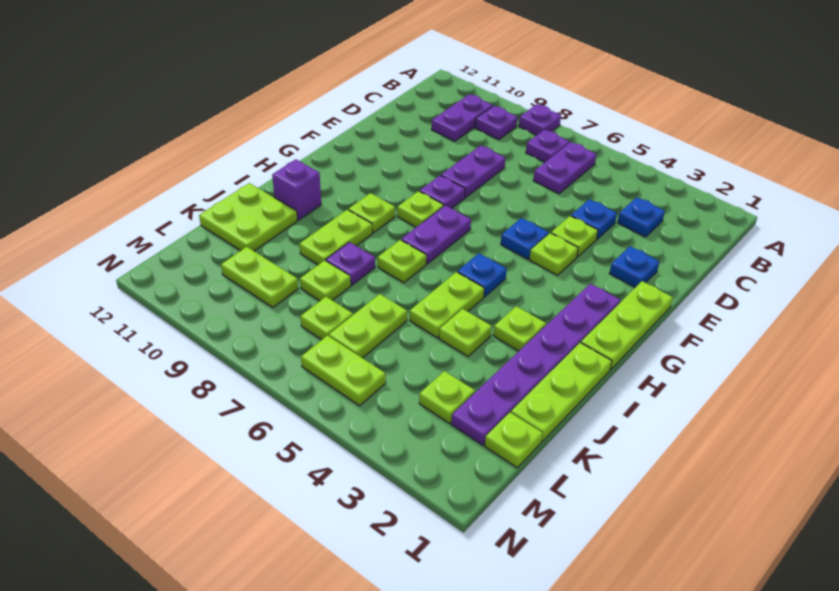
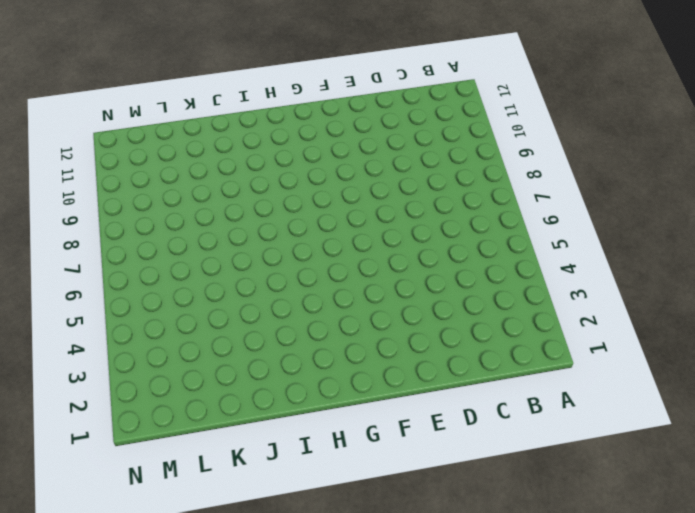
none -> purple 1x1 plate [519,104,561,135]
none -> purple 1x2 plate [533,142,596,194]
none -> purple 1x1 plate [526,130,569,162]
none -> purple 1x1 plate [475,106,518,140]

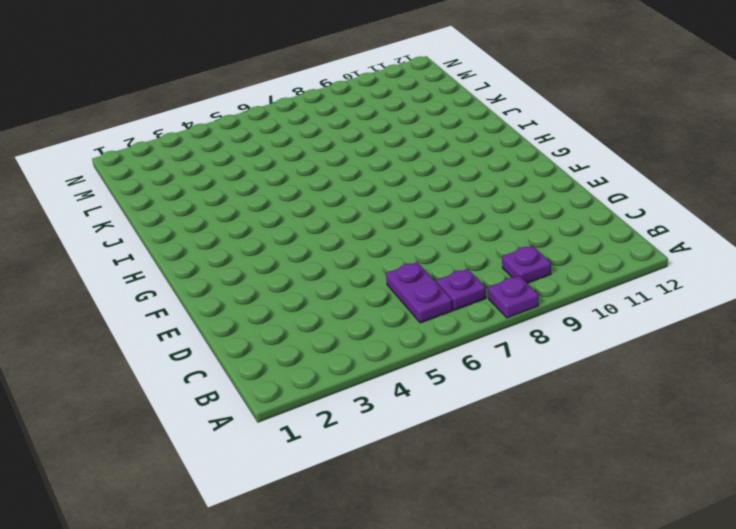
none -> purple 1x2 plate [431,94,493,141]
none -> blue 1x1 plate [617,197,665,237]
none -> blue 1x1 plate [571,199,617,239]
none -> purple 1x2 plate [441,145,505,198]

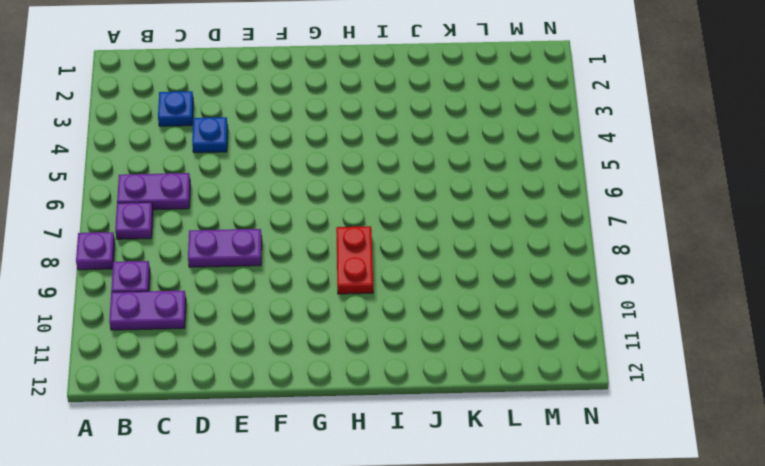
red 1x2 plate [336,226,373,294] -> lime 1x1 plate [348,193,395,233]
none -> blue 1x1 plate [609,246,659,287]
none -> lime 1x1 plate [551,216,598,257]
none -> lime 1x3 plate [581,281,673,370]
none -> lime 1x1 plate [529,233,578,275]

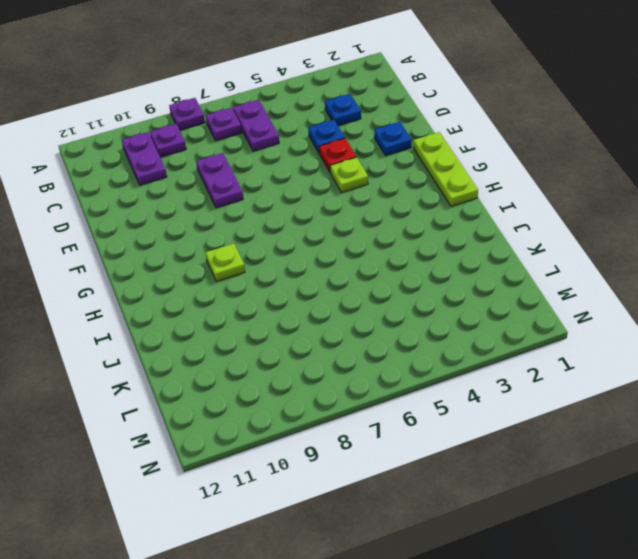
red 1x1 plate [319,138,356,172] -> lime 1x1 plate [551,216,598,257]
none -> blue 1x1 plate [501,218,549,259]
none -> purple 1x1 plate [420,175,465,209]
none -> purple 1x6 plate [451,284,620,445]
none -> purple 1x2 plate [401,205,471,264]

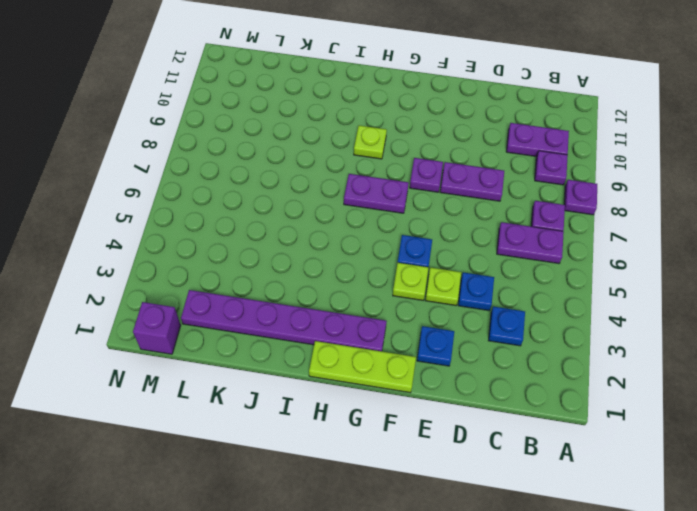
purple 1x1 brick [133,302,181,354] -> purple 1x1 brick moved to [272,159,321,220]
none -> lime 1x1 plate [397,191,444,227]
none -> blue 1x1 plate [457,253,507,297]
none -> lime 1x3 plate [511,343,612,441]
none -> lime 1x1 plate [493,306,546,351]

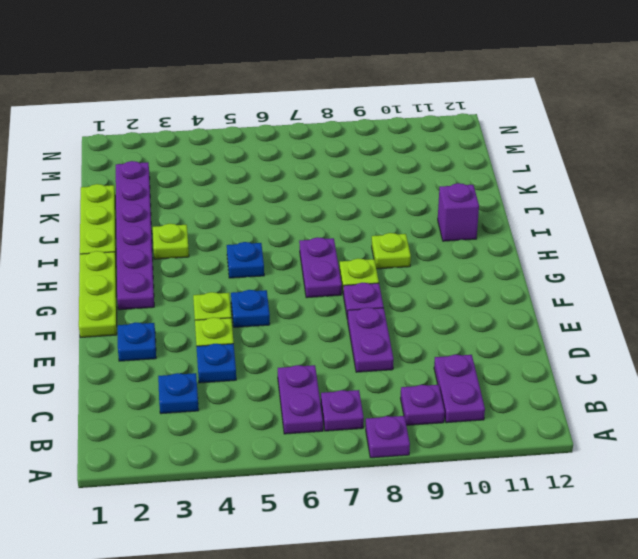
none -> lime 1x2 plate [410,272,484,338]
none -> lime 1x1 plate [378,240,426,283]
none -> lime 1x2 plate [300,210,372,265]
none -> lime 1x1 plate [439,309,492,356]

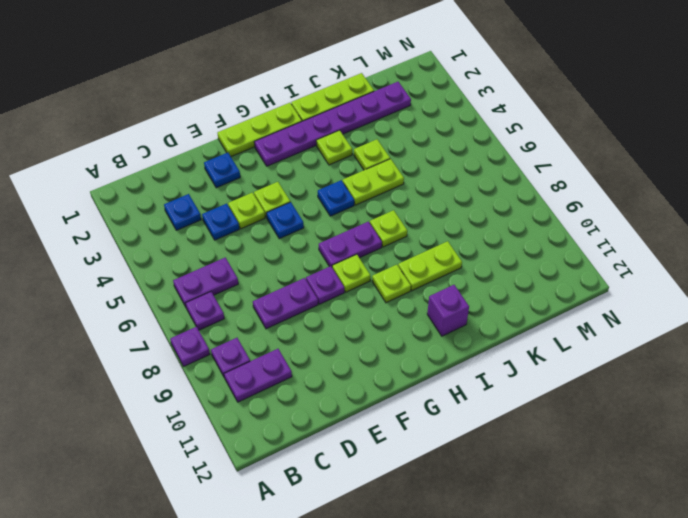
none -> purple 1x1 plate [326,242,375,285]
none -> lime 2x2 plate [199,183,297,251]
none -> lime 1x2 plate [329,294,407,358]
none -> lime 1x1 plate [300,260,351,301]

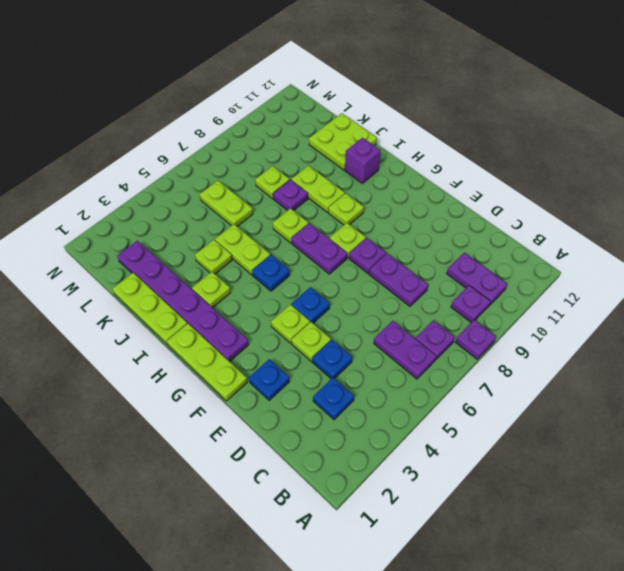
none -> lime 1x1 plate [485,413,543,468]
none -> lime 1x1 plate [419,371,475,423]
none -> lime 1x1 plate [301,297,353,340]
none -> lime 1x2 plate [221,247,298,307]

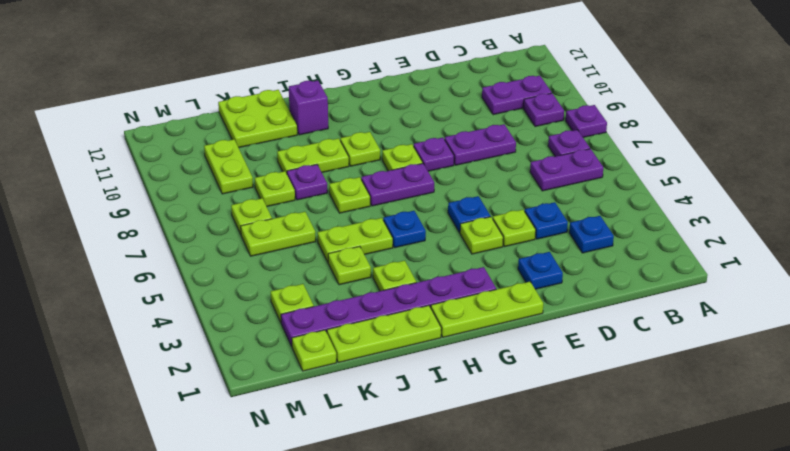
none -> lime 1x2 plate [301,335,386,406]

